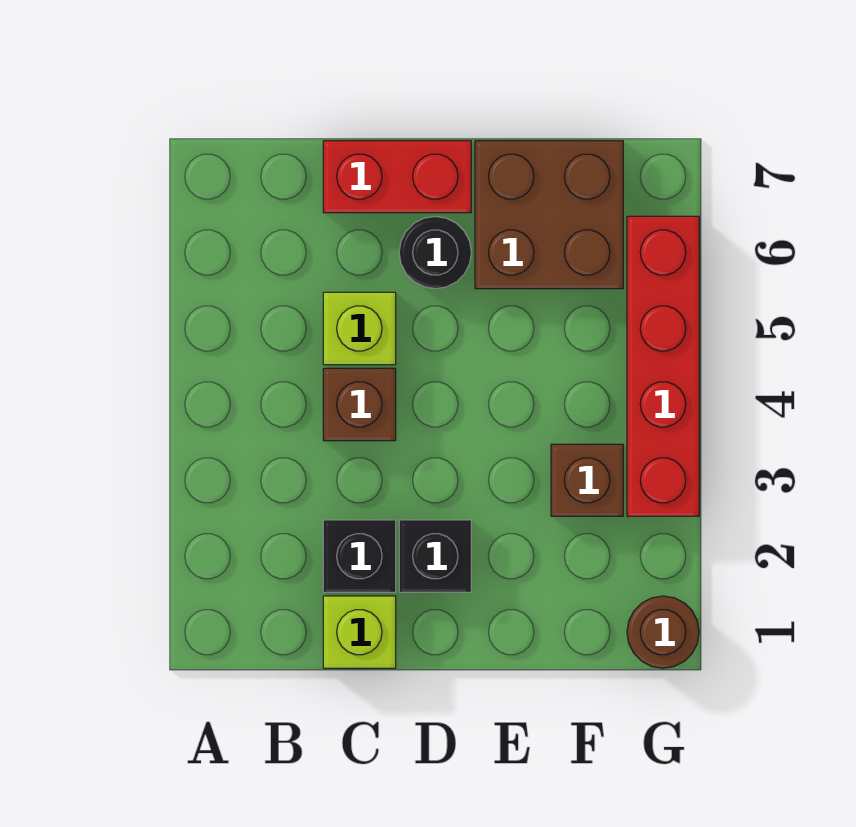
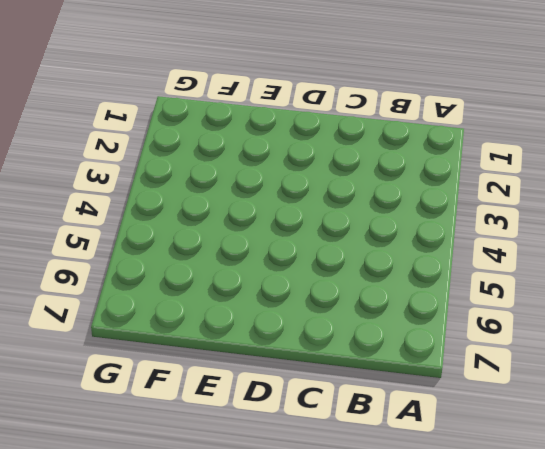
none -> lime 1x1 brick [323,596,396,668]
none -> black 1x1 brick [323,520,396,592]

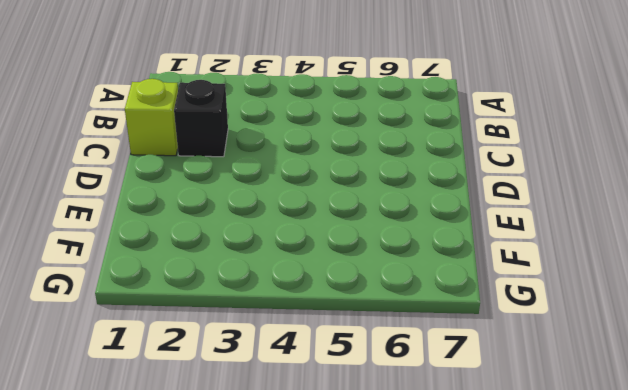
none -> brown 1x1 brick [323,368,396,441]
none -> lime 1x1 brick [323,292,396,365]

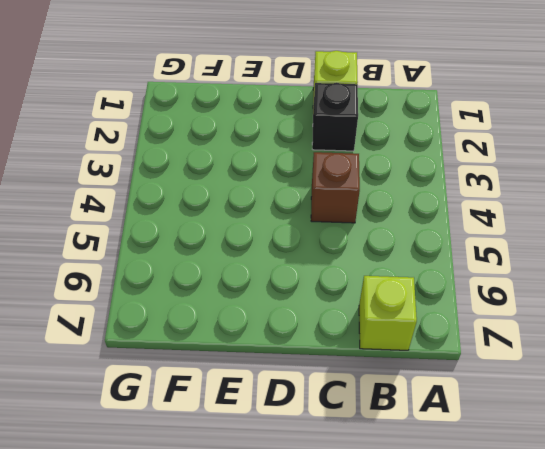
lime 1x1 brick [359,276,417,350] -> lime 1x1 brick moved to [323,292,396,365]
none -> red 1x2 brick [323,141,471,213]
none -> black 1x1 brick [399,520,471,592]

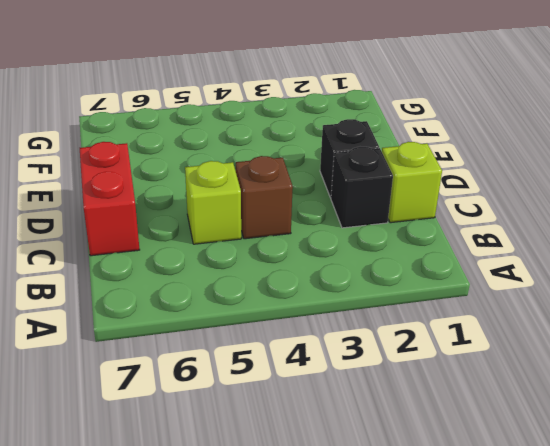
none -> black 1x1 round brick [399,216,471,289]
none -> brown 2x2 brick [475,141,623,289]

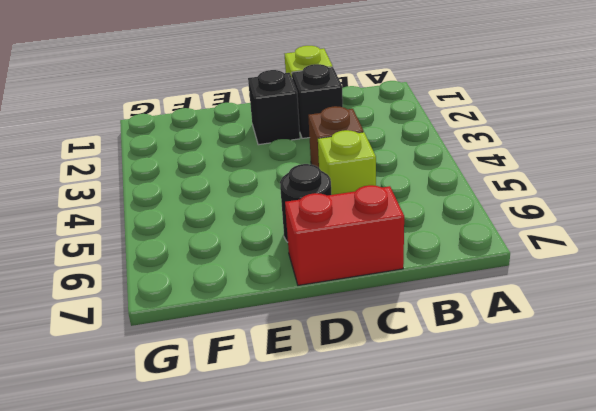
none -> brown 2x2 brick [475,141,623,289]
none -> brown 1x1 brick [551,444,623,516]

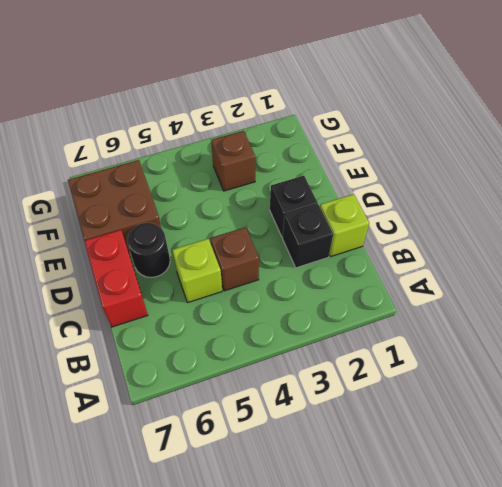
none -> brown 1x1 round brick [627,596,699,668]
none -> red 1x4 brick [627,216,699,516]

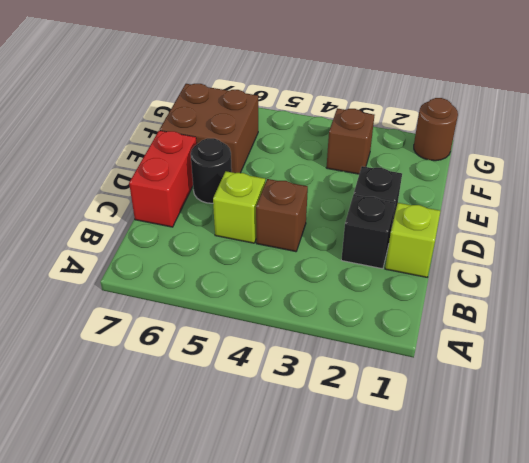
none -> red 1x4 brick [627,216,699,516]

